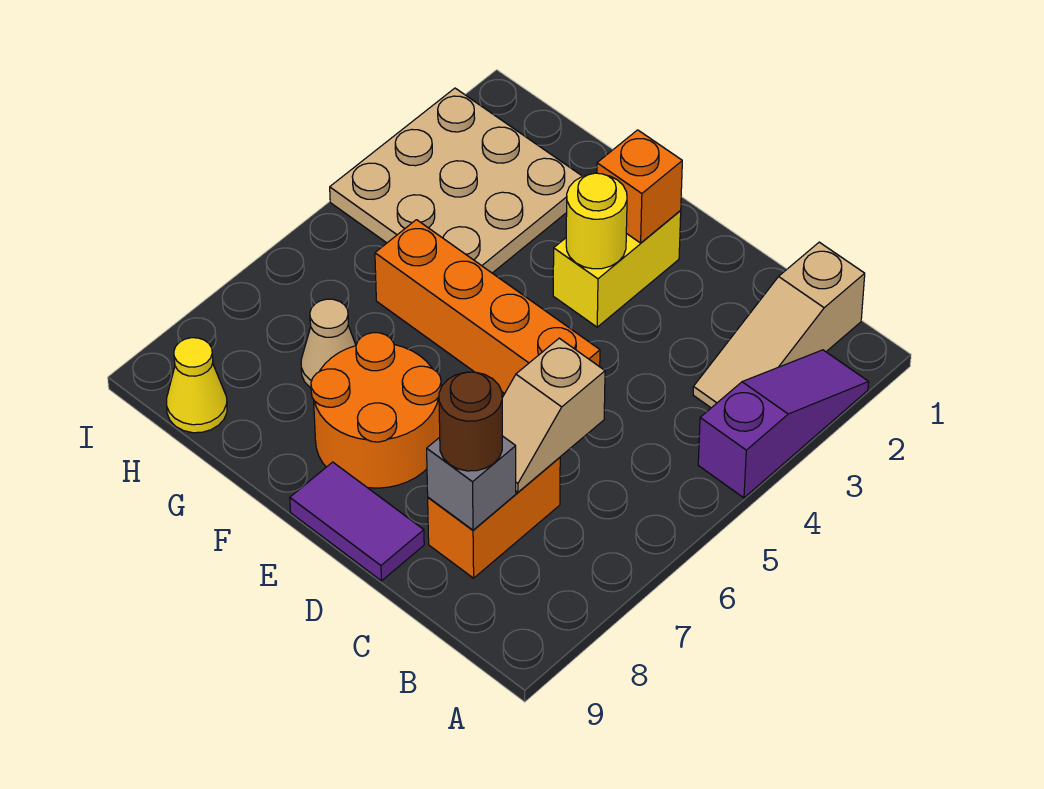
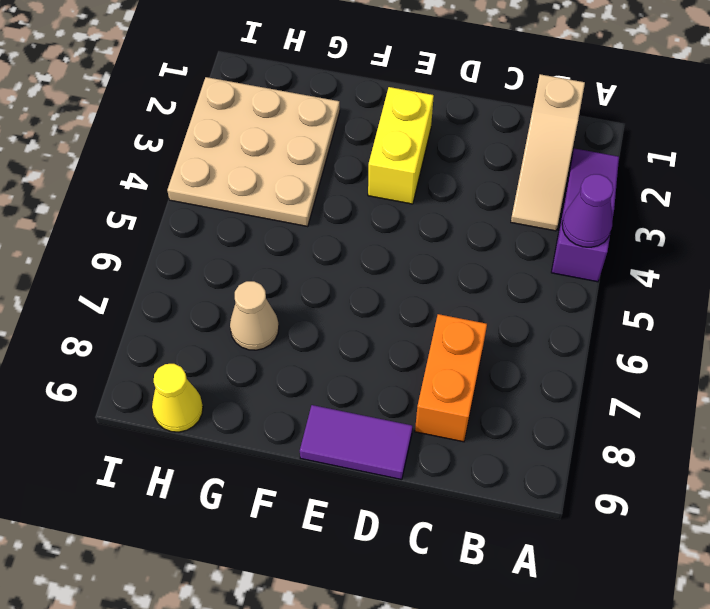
purple 1x1 cone [562,174,613,247] -> none
none -> orange 1x4 brick [375,220,600,394]
none -> orange 2x2 round brick [311,333,441,488]
none -> tan 1x2 slope [502,338,605,492]

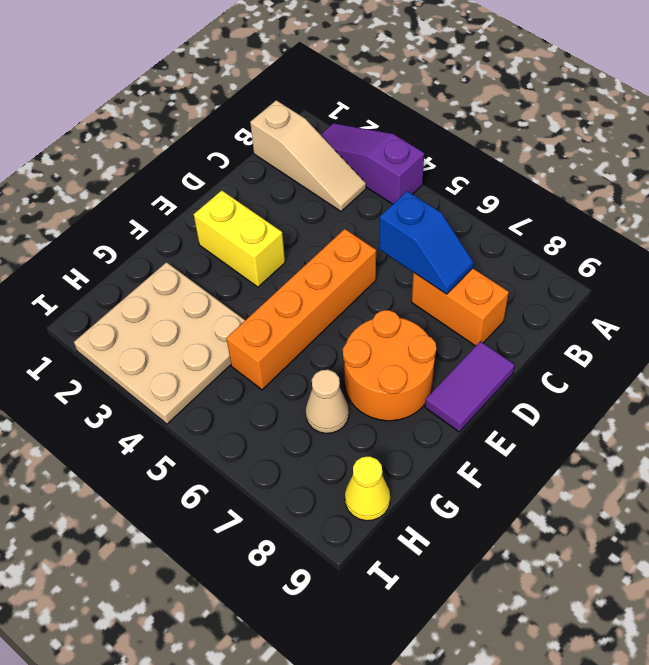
blue 1x2 slope [379,191,474,294] -> tan 1x2 slope [502,338,605,492]
none -> grey 1x1 brick [427,436,516,530]
none -> orange 1x1 brick [597,130,682,243]
none -> yellow 1x1 round brick [566,173,627,269]

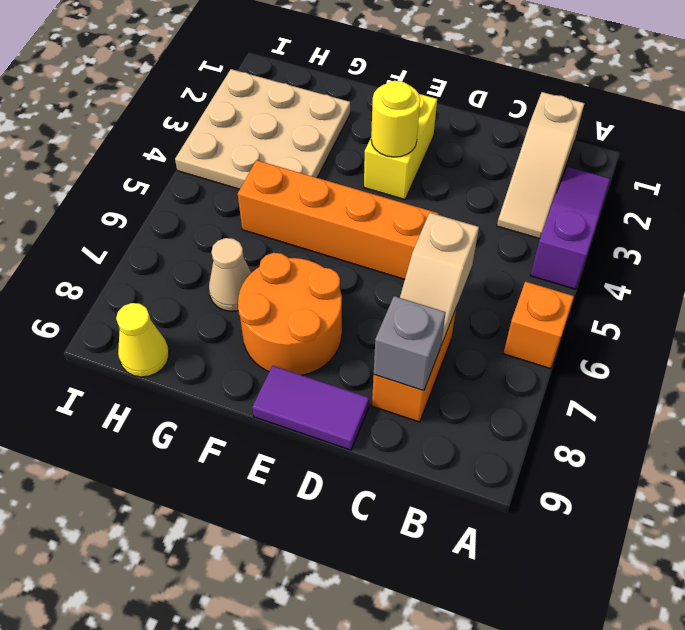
orange 1x1 brick [503,282,574,369] -> orange 1x1 brick moved to [597,130,682,243]
none -> brown 1x1 round brick [439,372,502,471]

